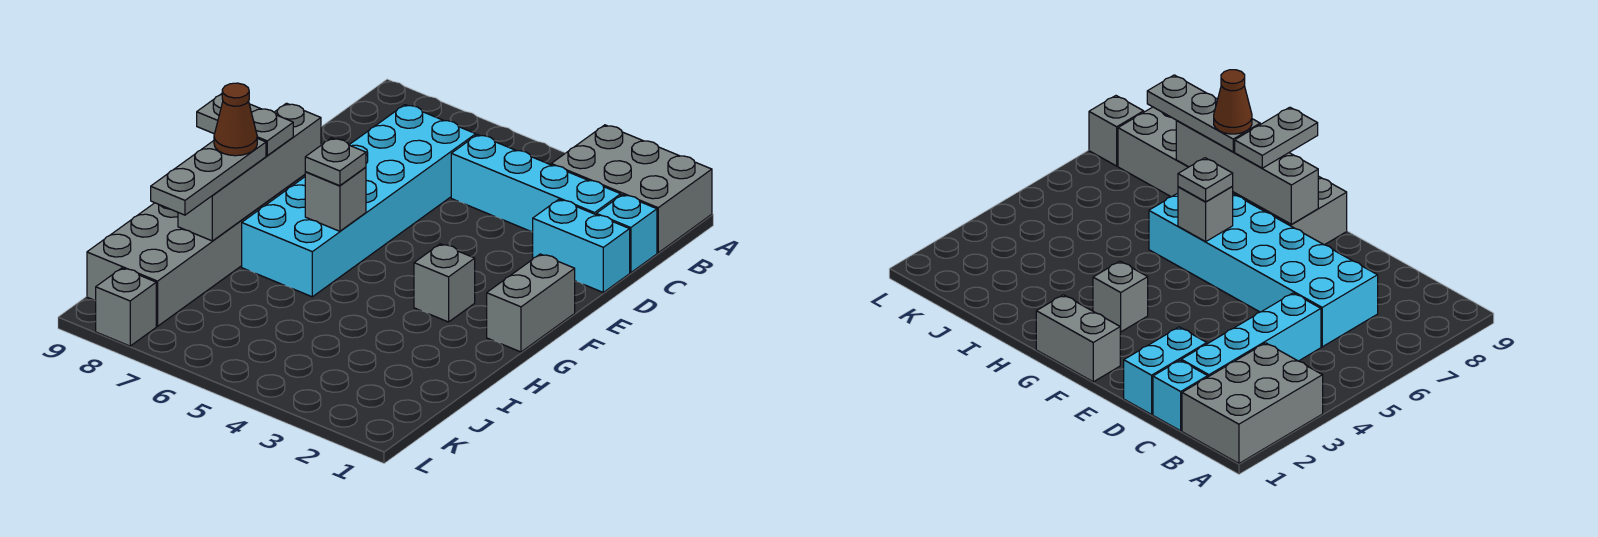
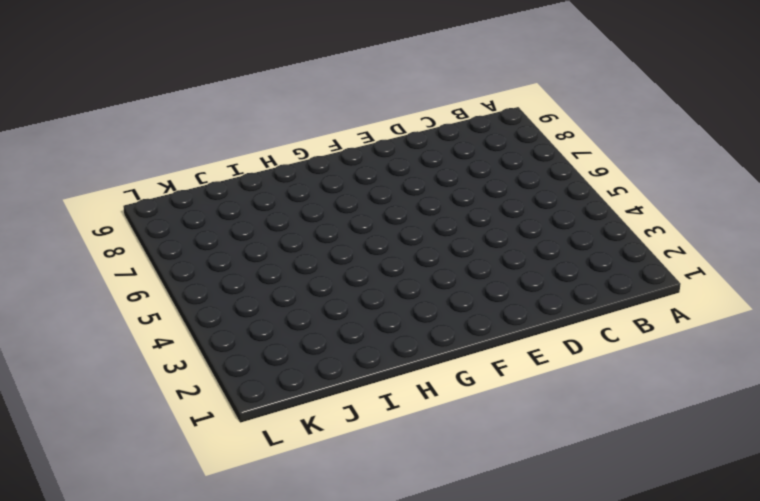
none -> grey 2x3 brick [551,125,712,253]
none -> cyan 1x1 brick [596,195,657,273]
none -> cyan 1x4 brick [451,135,621,232]

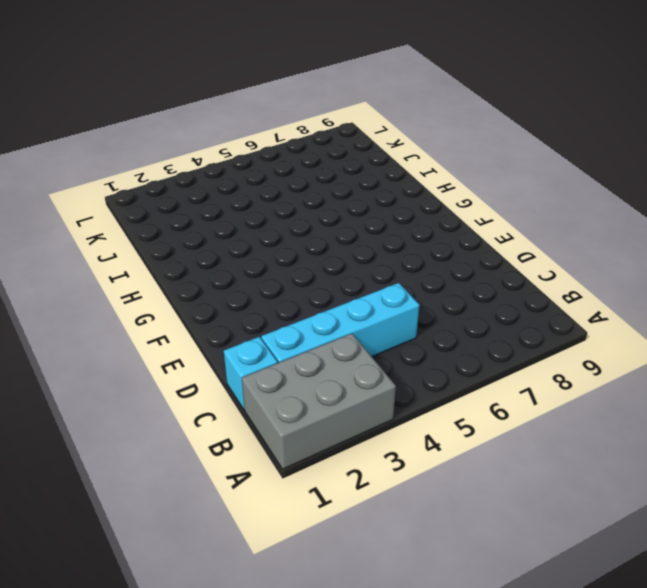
none -> cyan 2x6 brick [242,105,476,297]
none -> cyan 1x2 brick [533,200,630,292]
none -> grey 1x2 brick [487,254,575,352]

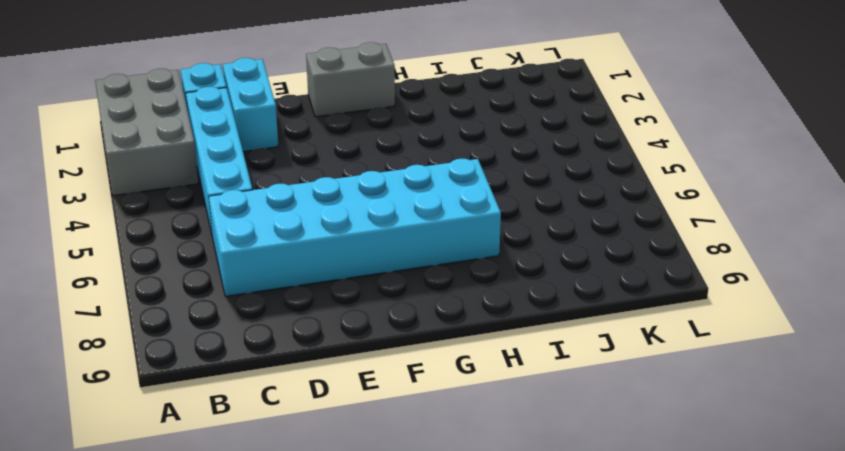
none -> grey 2x6 brick [87,175,305,326]
none -> grey 1x1 brick [414,244,475,322]
none -> grey 1x1 brick [96,268,156,346]

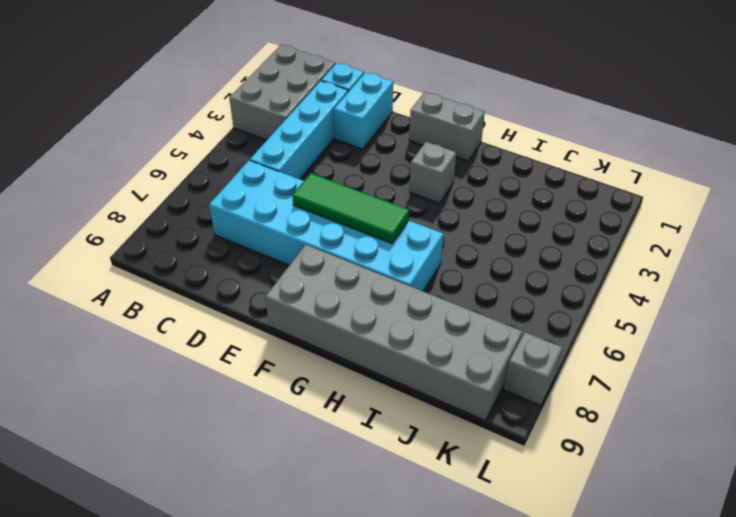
green 1x3 tile [292,173,409,243] -> grey 1x1 brick [305,167,366,231]
none -> grey 1x4 brick [178,103,321,241]
none -> grey 1x1 plate [305,138,366,186]
none -> grey 1x2 plate [197,94,293,155]

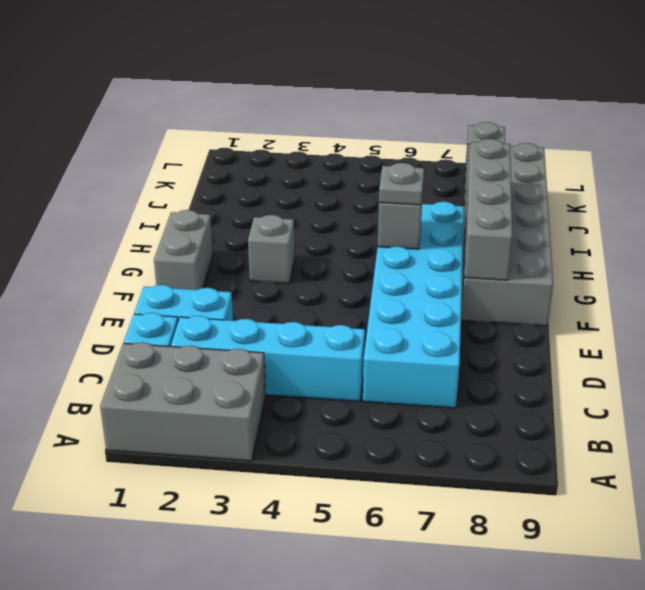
none -> grey 1x2 plate [197,94,293,155]
none -> grey 1x3 plate [151,138,266,215]
none -> brown 1x1 cone [214,83,257,156]

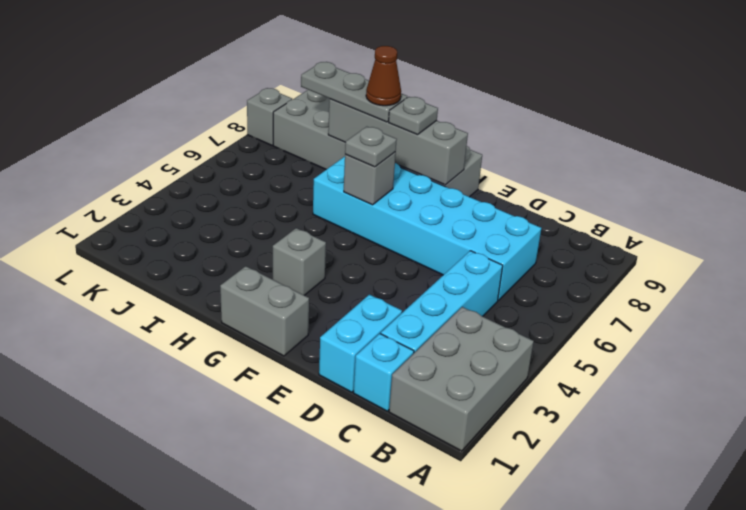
grey 1x1 plate [389,97,438,135] -> grey 1x2 plate [197,94,293,155]

